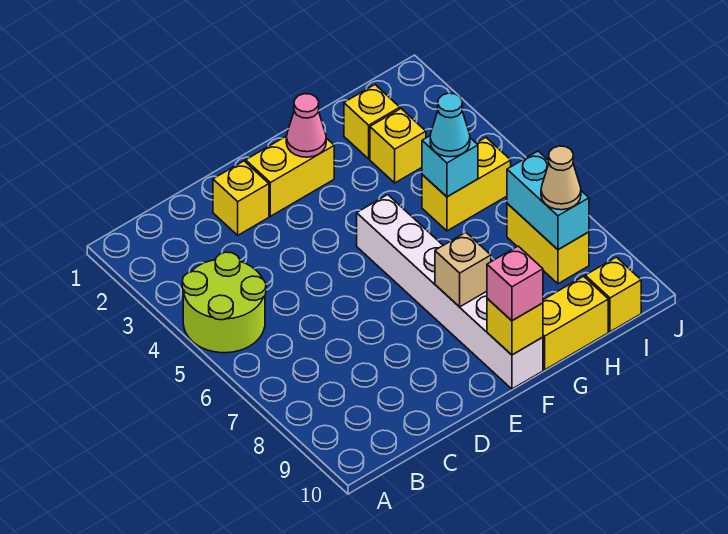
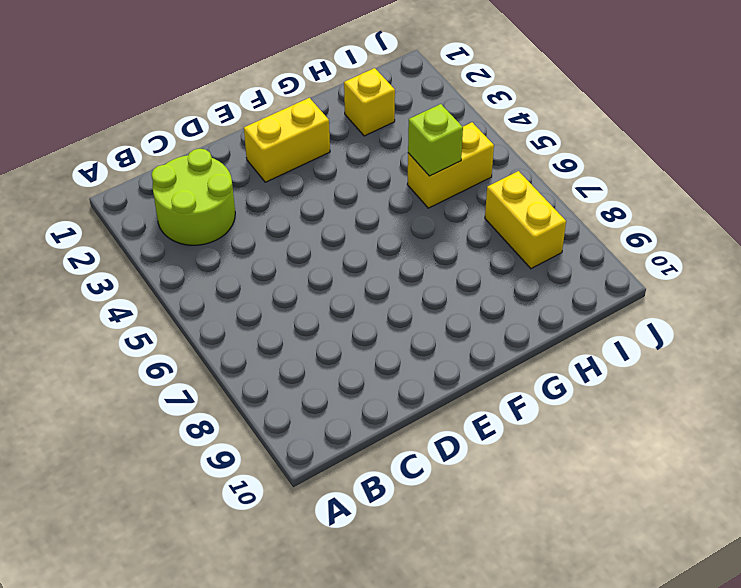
lime 2x2 round brick [152,149,235,245] -> lime 2x2 round brick moved to [182,252,266,353]
lime 1x1 brick [408,104,463,176] -> cyan 1x1 brick [422,136,478,197]
none -> yellow 1x1 brick [213,161,269,235]
none -> white 1x6 brick [357,195,543,389]
none -> yellow 1x2 brick [543,276,608,370]

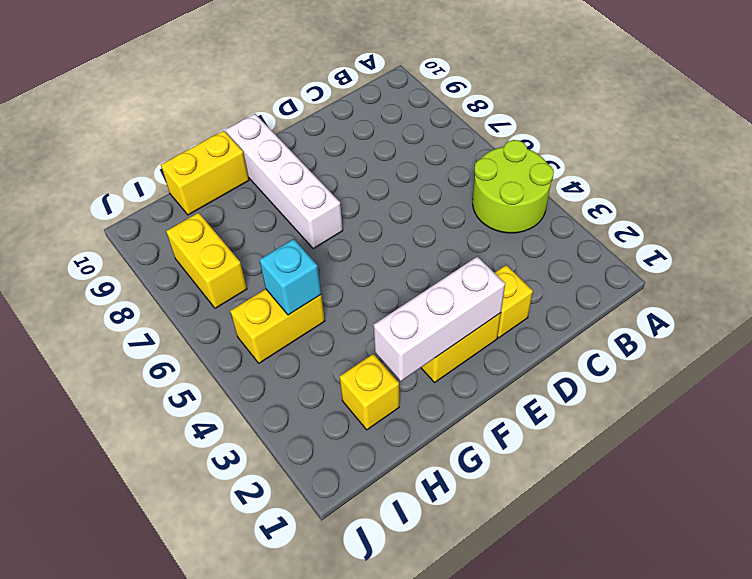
white 1x3 brick [374,257,505,381] -> pink 1x1 cone [286,94,326,157]
white 1x4 brick [226,114,343,249] -> white 1x6 brick [357,195,543,389]
none -> yellow 1x1 brick [370,109,426,183]
none -> yellow 1x1 brick [585,257,641,332]
none -> tan 1x1 brick [435,233,491,307]

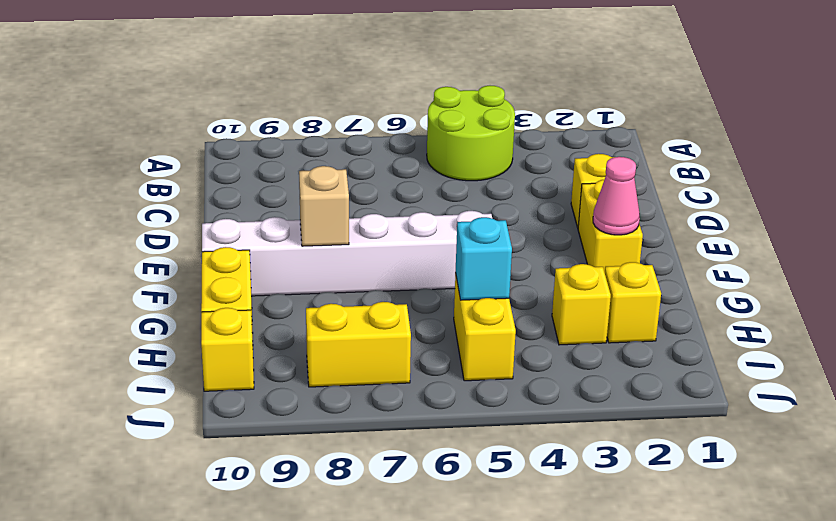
none -> yellow 1x1 brick [487,298,543,355]
none -> cyan 1x2 brick [507,151,589,250]
none -> pink 1x1 brick [487,246,543,321]

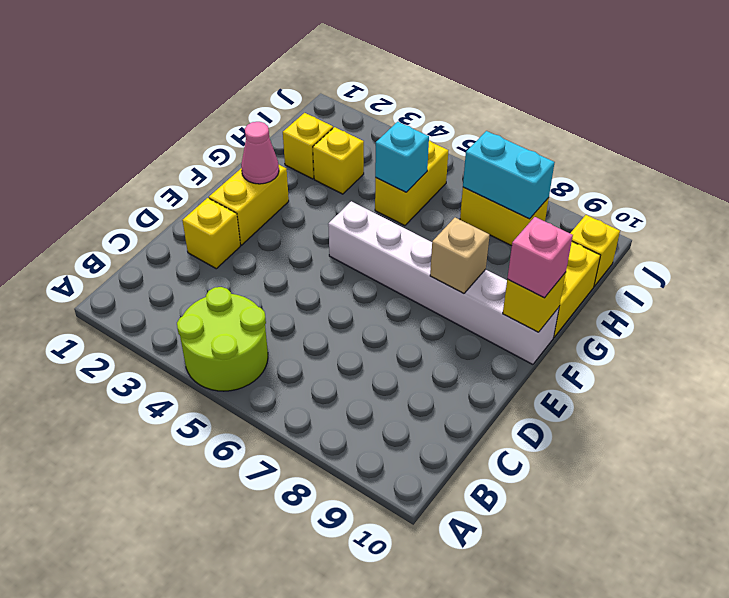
none -> cyan 1x1 cone [430,93,470,157]
none -> tan 1x1 cone [541,146,581,210]

